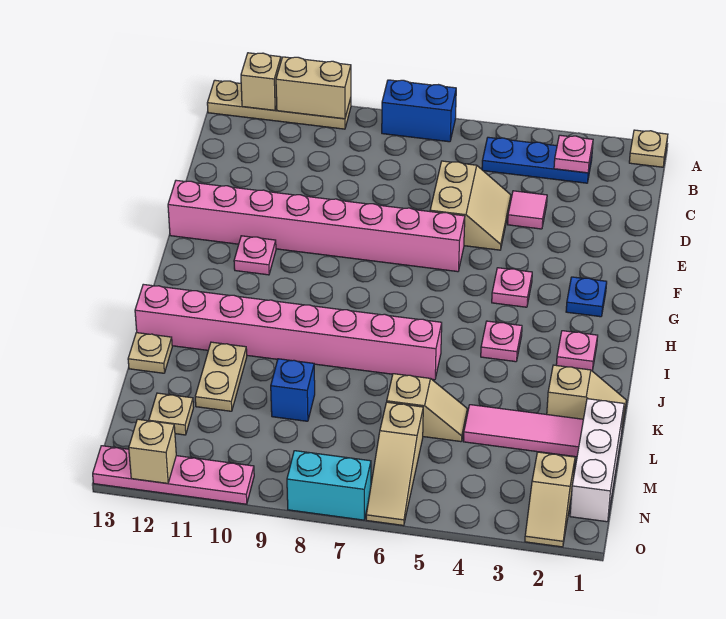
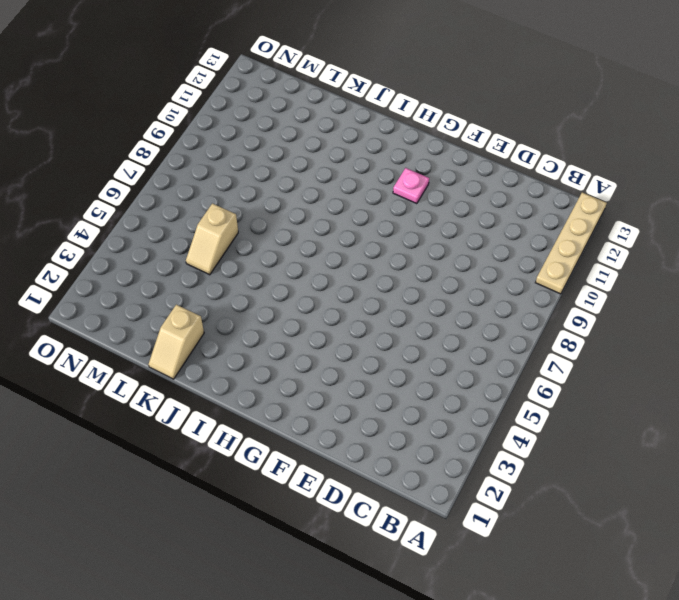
none -> tan 1x1 plate [629,130,668,167]
none -> blue 1x2 brick [382,80,456,142]
none -> blue 1x3 plate [482,137,592,183]

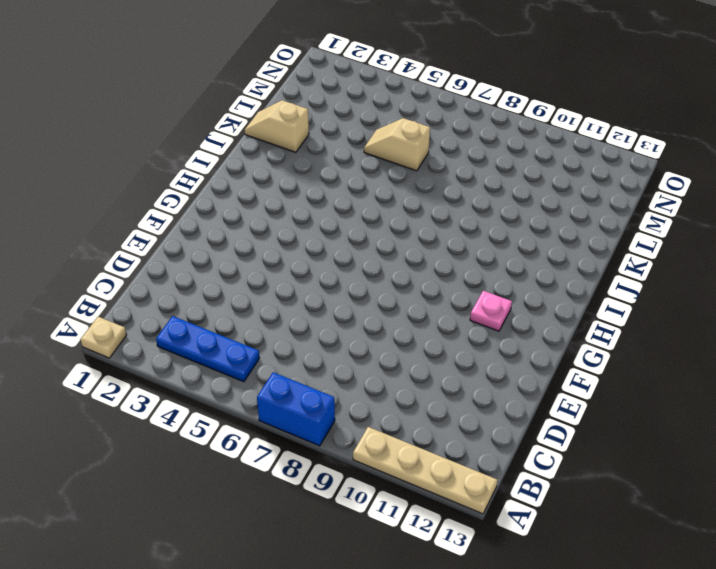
none -> pink 1x1 tile [508,191,547,229]
none -> tan 2x2 slope [430,161,511,250]
none -> pink 1x8 brick [168,180,465,272]

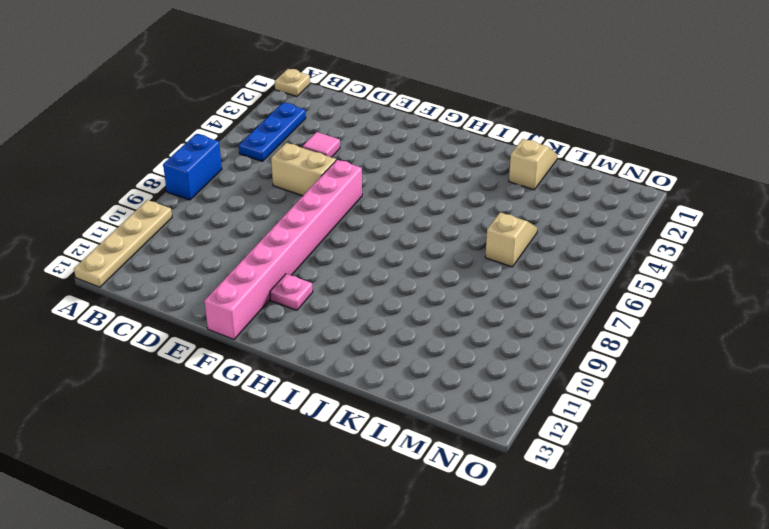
none -> blue 1x1 plate [566,277,607,317]
none -> pink 1x1 plate [492,268,532,307]
none -> pink 1x1 plate [556,331,598,371]

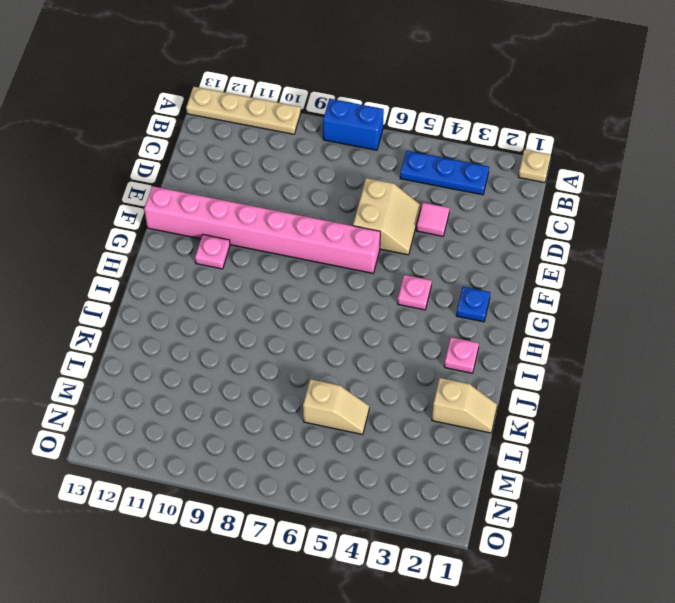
none -> pink 1x1 plate [481,321,522,362]
none -> pink 1x8 brick [135,284,442,380]
none -> tan 1x2 plate [195,342,247,411]

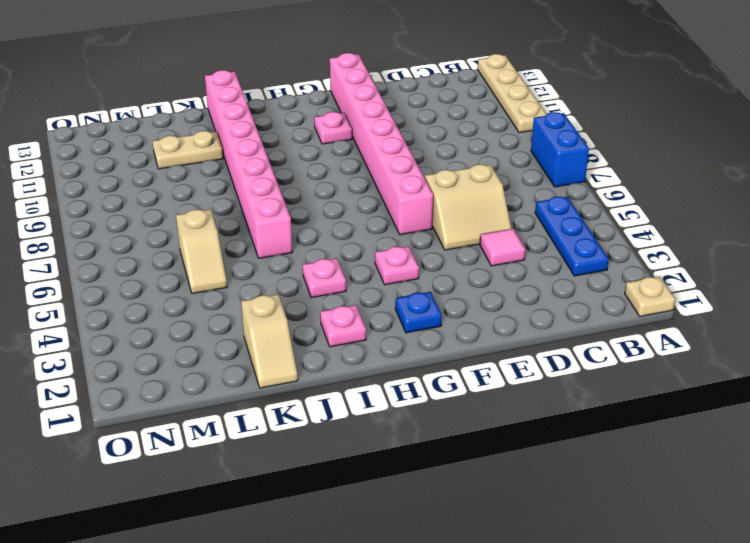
none -> tan 1x1 plate [128,333,172,373]
none -> white 1x3 brick [570,399,624,522]
none -> pink 1x3 tile [463,405,583,457]

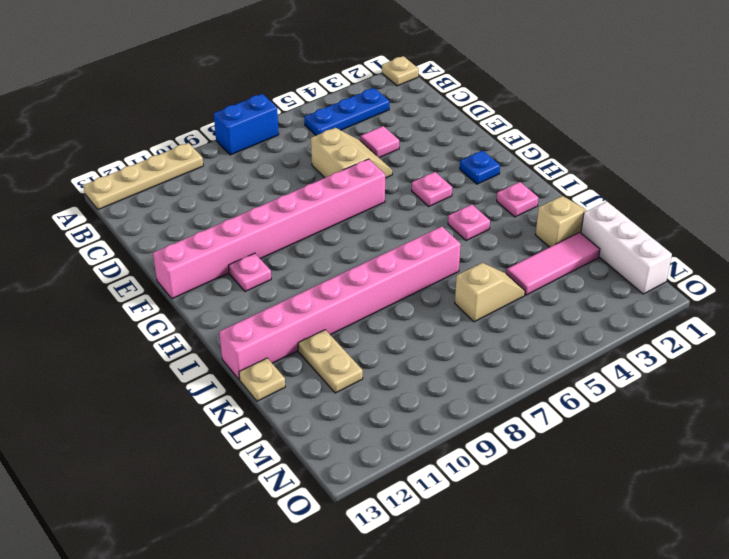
none -> blue 1x1 brick [271,359,315,421]
none -> tan 1x3 slope [366,402,423,526]
none -> tan 1x1 plate [149,393,194,435]

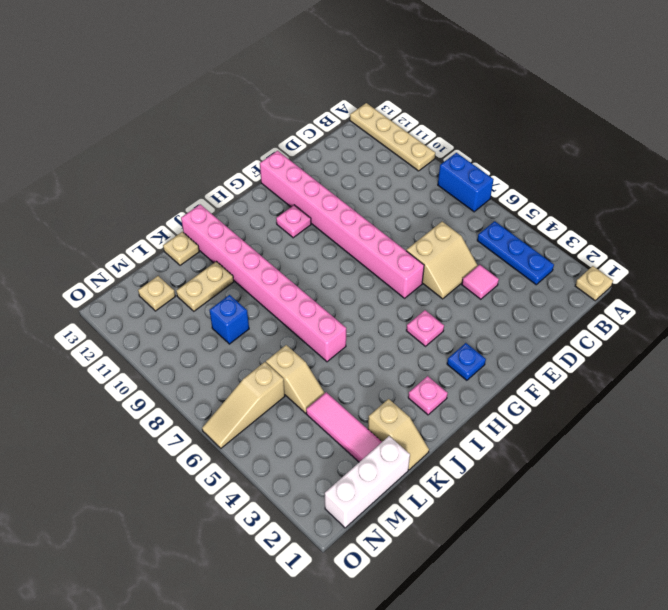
none -> pink 1x1 plate [481,321,522,362]
none -> tan 1x2 slope [525,452,575,547]
none -> cyan 1x2 brick [287,451,371,520]

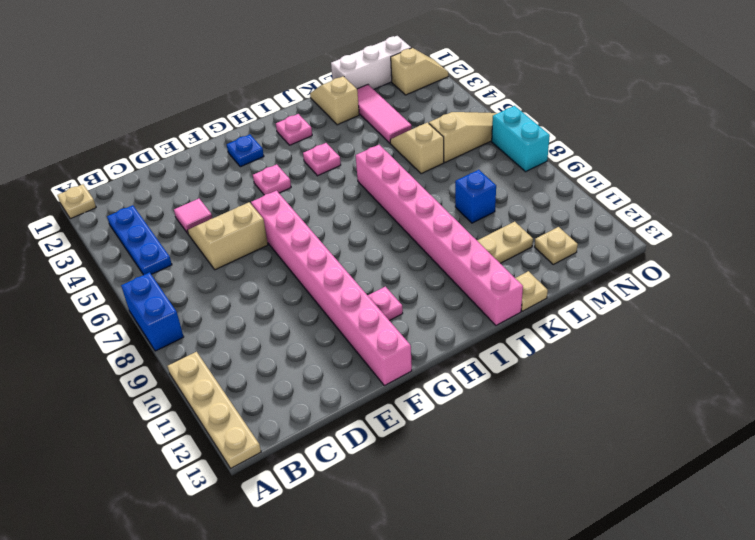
none -> pink 1x4 plate [93,446,254,504]
none -> tan 1x2 brick [276,57,351,119]
none -> tan 1x1 brick [241,53,281,110]

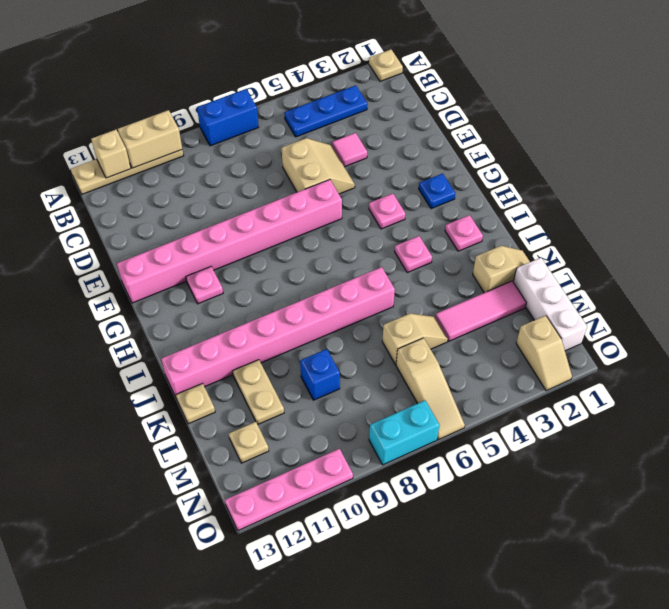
none -> pink 1x1 plate [554,135,593,173]
none -> tan 1x1 brick [129,419,176,483]

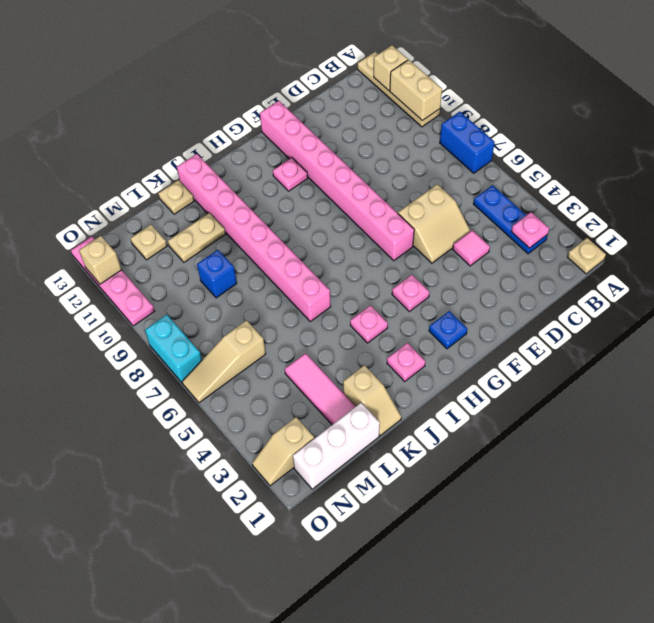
none -> tan 1x2 slope [387,374,467,442]

